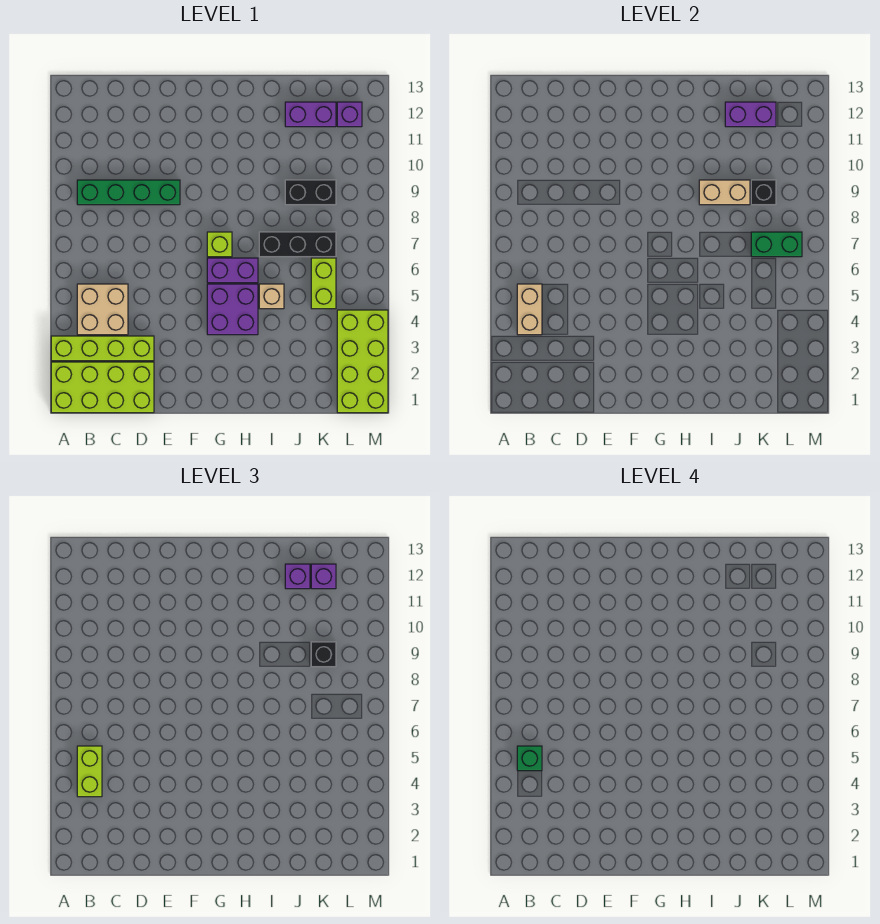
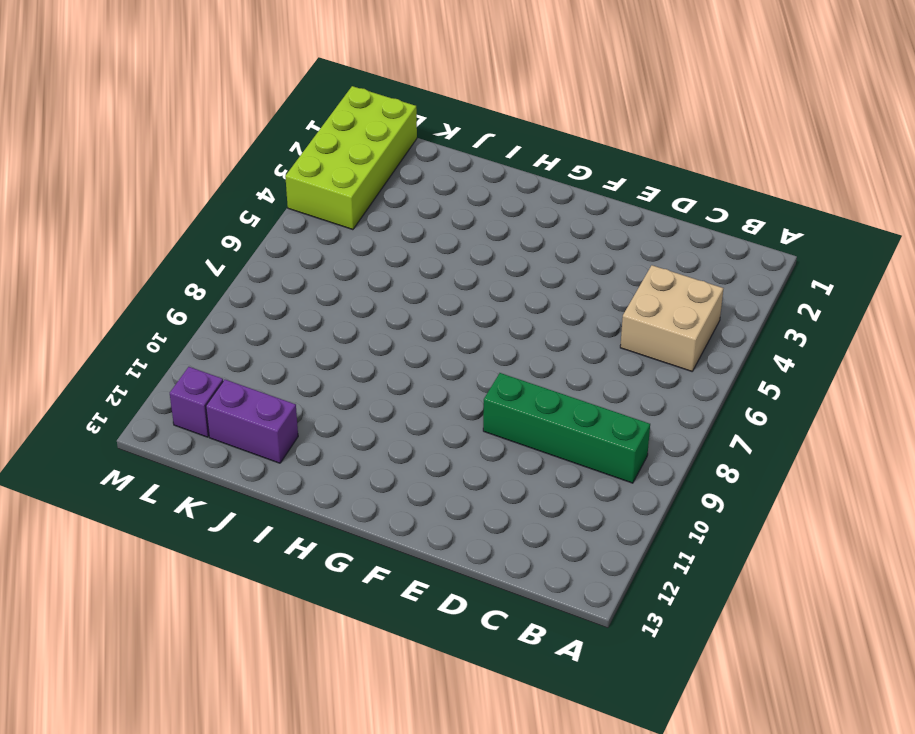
none -> lime 2x4 brick [51,362,154,413]
none -> lime 1x4 brick [51,336,154,361]
none -> purple 2x2 brick [207,284,258,335]

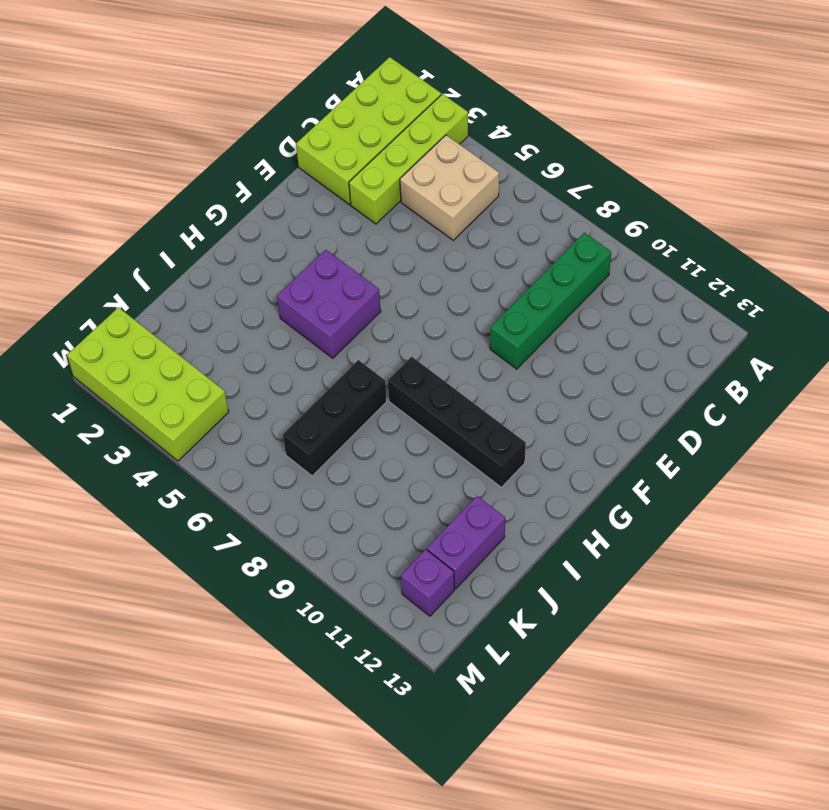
black 1x4 brick [388,357,526,487] -> none
none -> purple 1x2 brick [207,258,258,283]
none -> lime 1x1 brick [207,232,232,257]
none -> tan 1x1 brick [259,284,284,309]

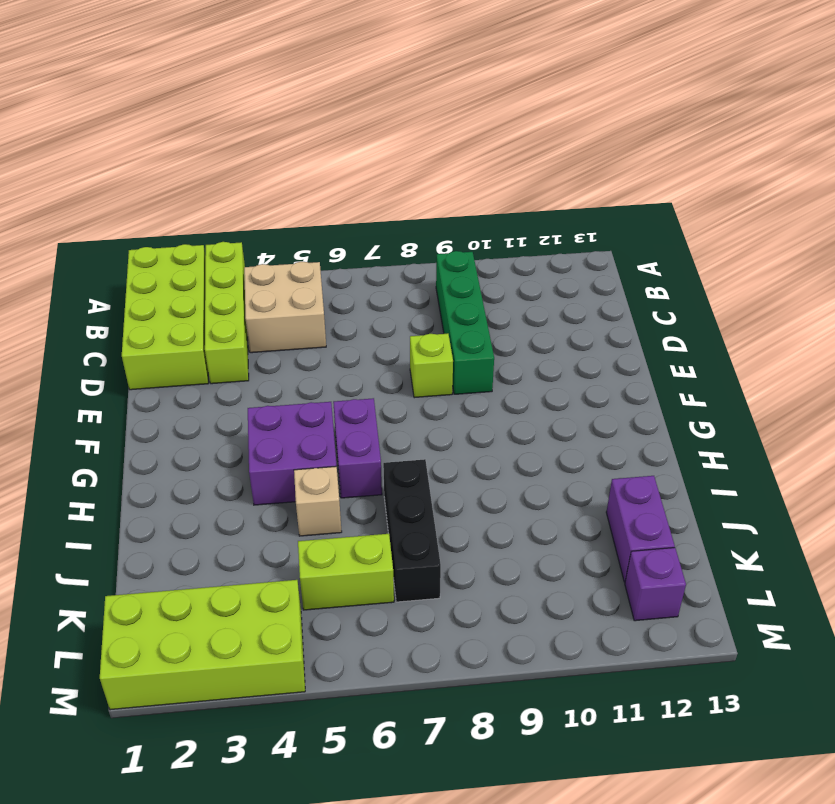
lime 1x1 brick [410,333,453,398] -> lime 1x1 brick moved to [207,232,232,257]
none -> black 1x2 brick [285,180,336,205]
none -> tan 1x2 brick [517,284,542,335]
none -> tan 1x2 brick [699,180,750,205]

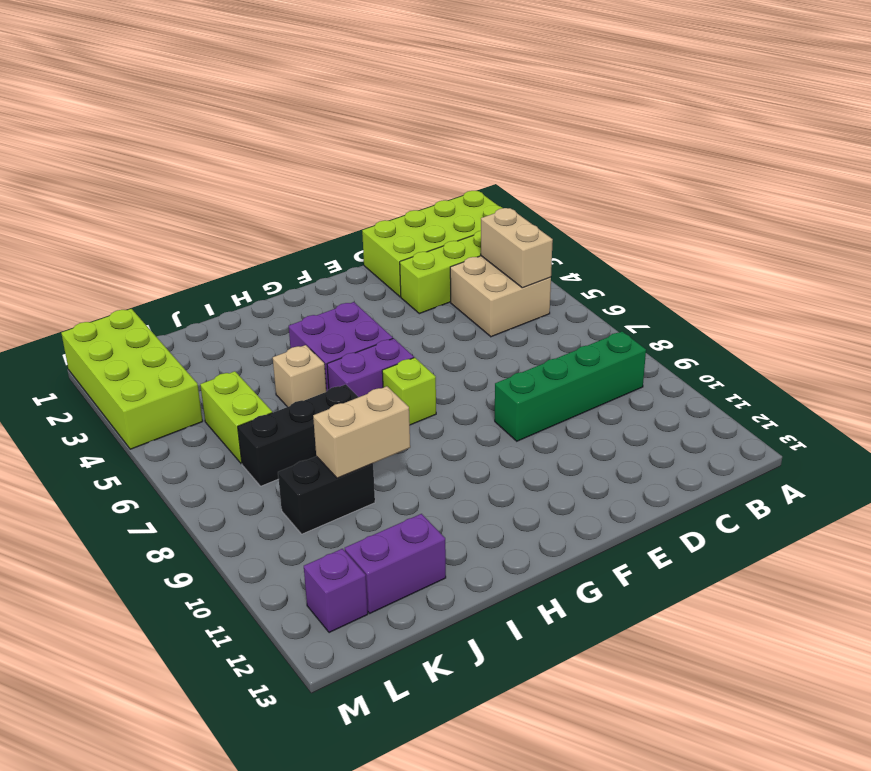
none -> purple 1x2 brick [725,102,776,127]
none -> green 1x2 brick [751,232,802,257]
none -> black 1x1 brick [751,180,776,205]

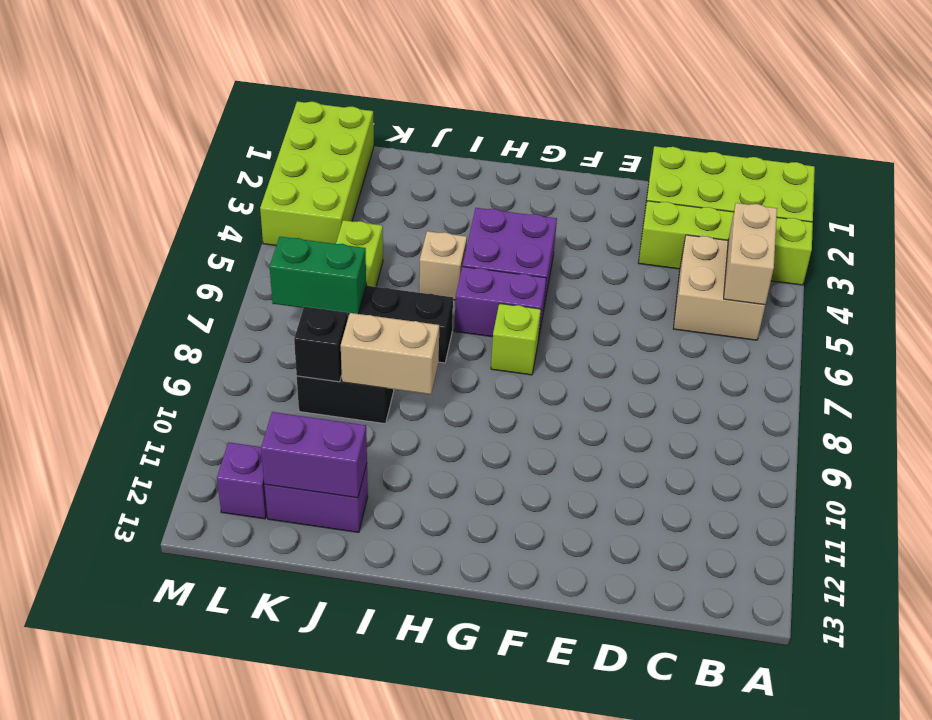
none -> green 1x4 brick [77,180,180,205]
none -> lime 1x2 brick [77,746,102,797]
none -> purple 1x1 brick [285,564,310,589]

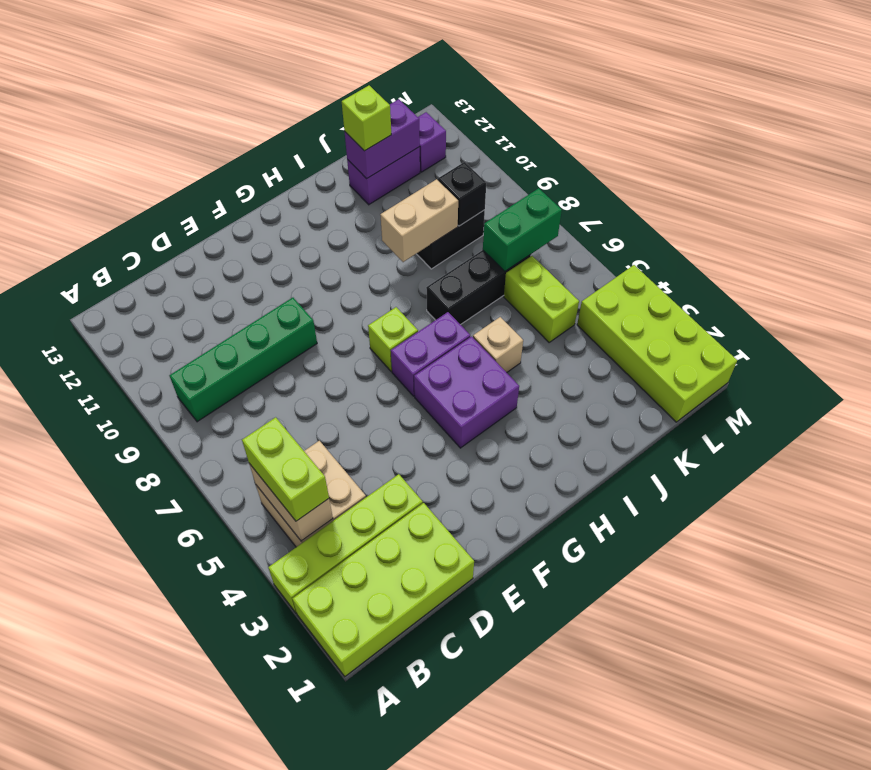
lime 1x1 brick [342,86,391,151] -> purple 1x1 brick [285,564,310,589]
none -> black 1x1 brick [311,642,336,667]
none -> purple 1x1 brick [311,564,336,589]
none -> green 1x1 brick [517,746,542,771]

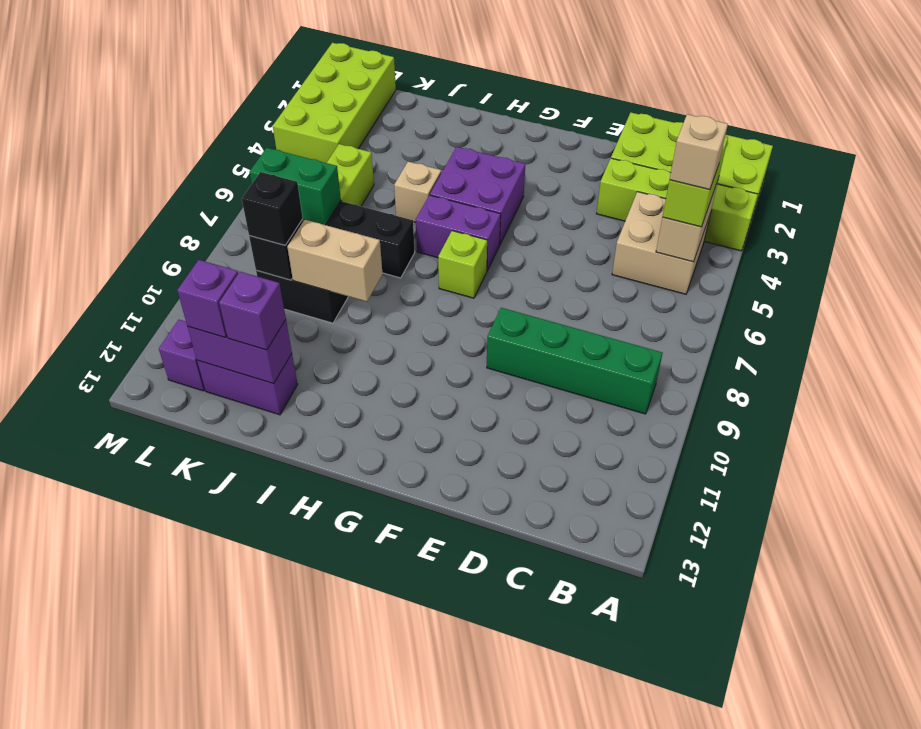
tan 1x1 brick [670,114,728,190] -> green 1x1 brick [517,746,542,771]

